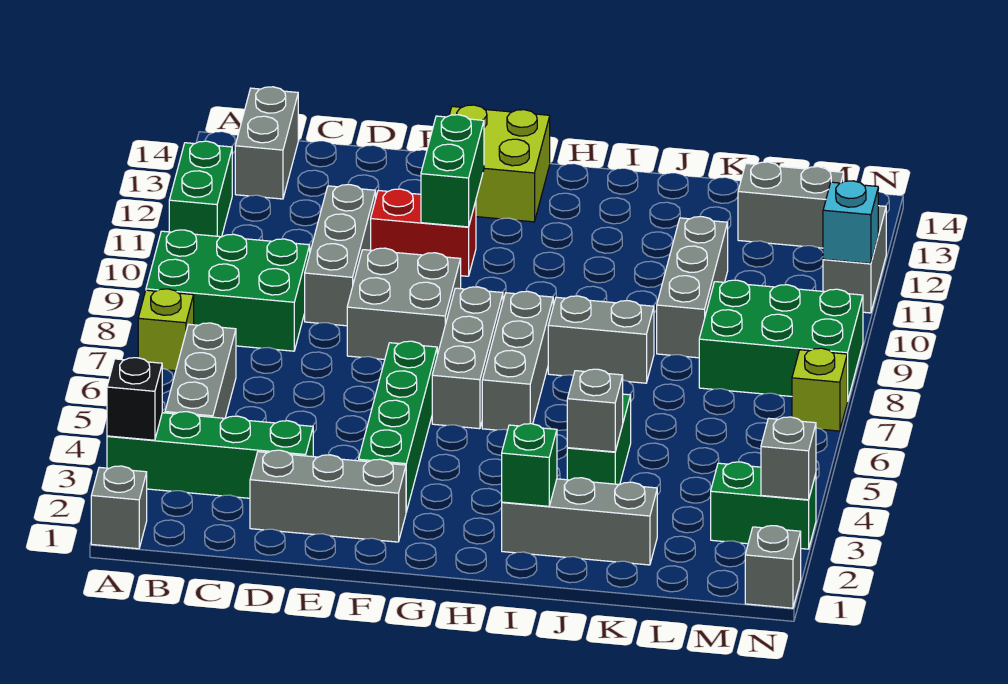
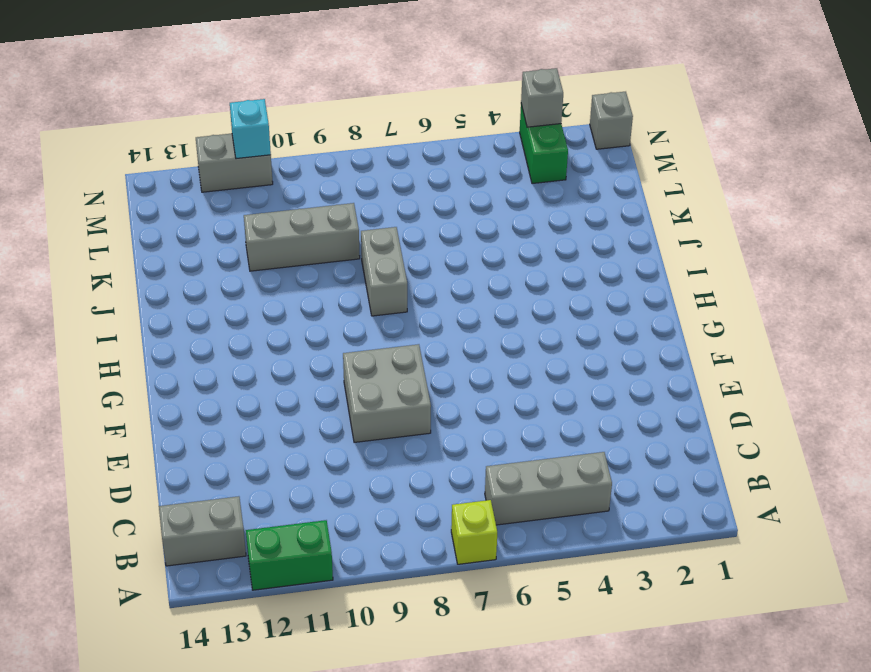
none -> grey 1x1 brick [91,466,147,549]
none -> green 1x4 brick [107,412,313,498]
none -> green 2x3 brick [146,230,310,351]
none -> grey 1x3 brick [250,450,406,542]

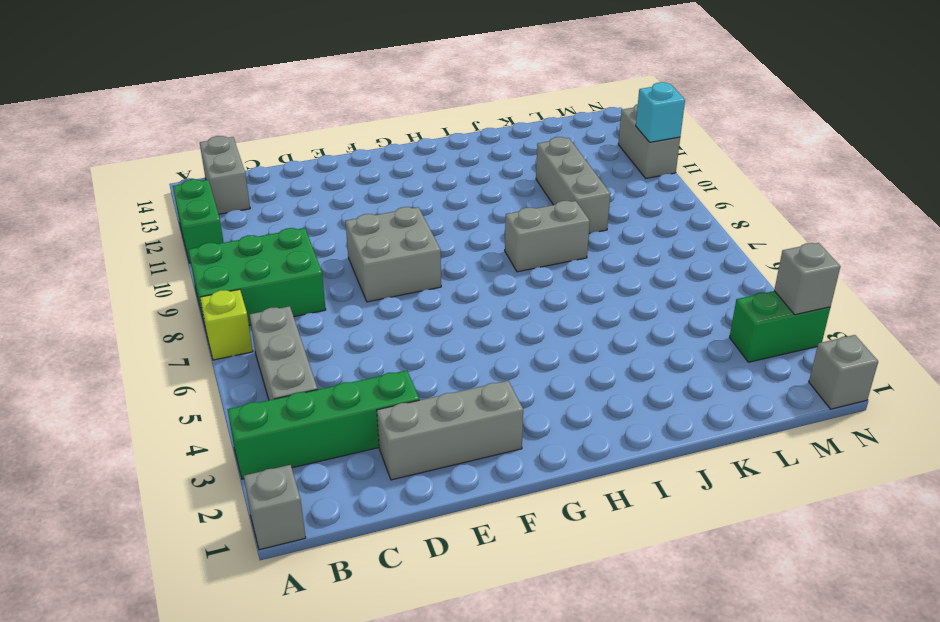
none -> grey 1x3 brick [305,184,376,326]
none -> red 1x2 brick [371,189,476,276]
none -> green 1x4 brick [359,341,437,512]
none -> lime 2x2 brick [449,105,550,222]

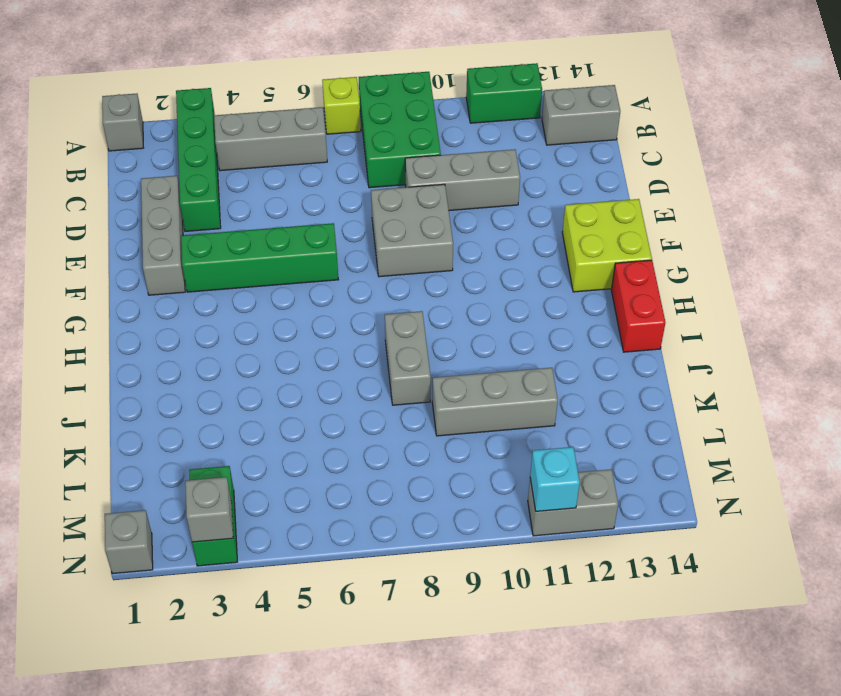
red 1x2 brick [611,260,665,352] -> red 1x2 brick moved to [371,189,476,276]
none -> grey 1x3 brick [432,287,503,429]
none -> grey 1x3 brick [482,291,553,430]
none -> grey 1x3 brick [502,478,657,565]
none -> green 1x2 brick [567,394,631,485]

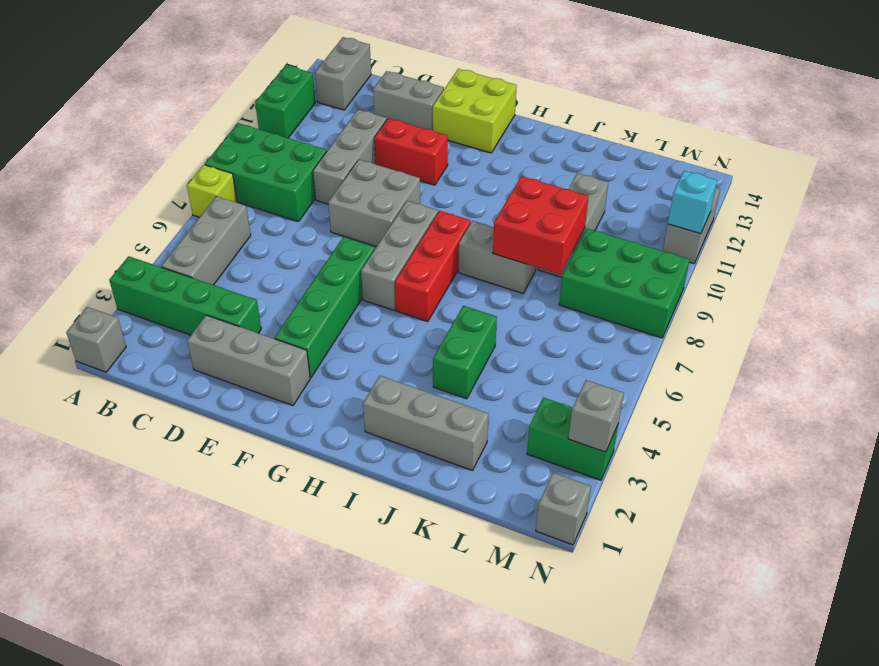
grey 1x2 brick [373,71,444,130] -> grey 1x2 brick moved to [738,162,844,248]
red 1x3 brick [395,211,471,322] -> grey 1x3 brick [482,291,553,430]
red 2x2 brick [493,176,589,274] -> none
none -> lime 1x1 brick [792,348,847,431]
none -> black 1x1 brick [107,358,162,440]
none -> green 1x2 brick [421,115,484,227]
none -> green 1x1 brick [502,424,557,506]

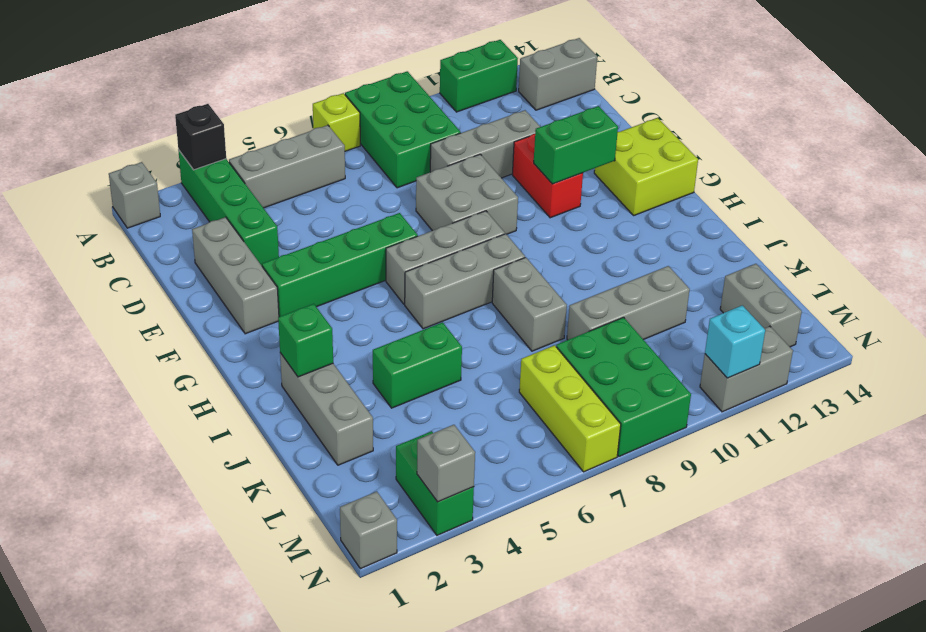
lime 1x3 brick [519,345,621,472] -> lime 1x1 brick [792,348,847,431]
none -> grey 1x1 brick [567,369,623,452]

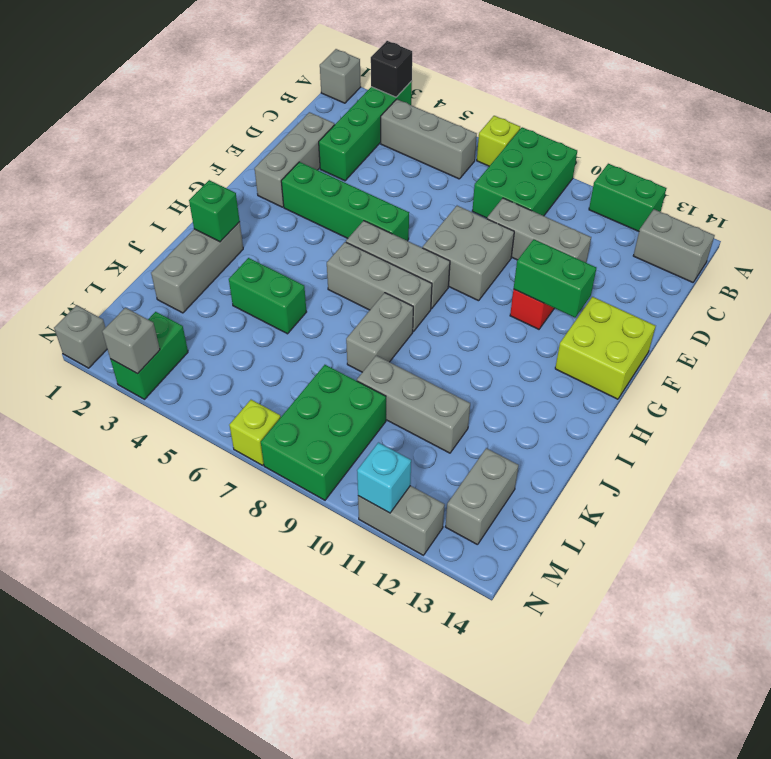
none -> grey 1x1 brick [567,369,623,452]

